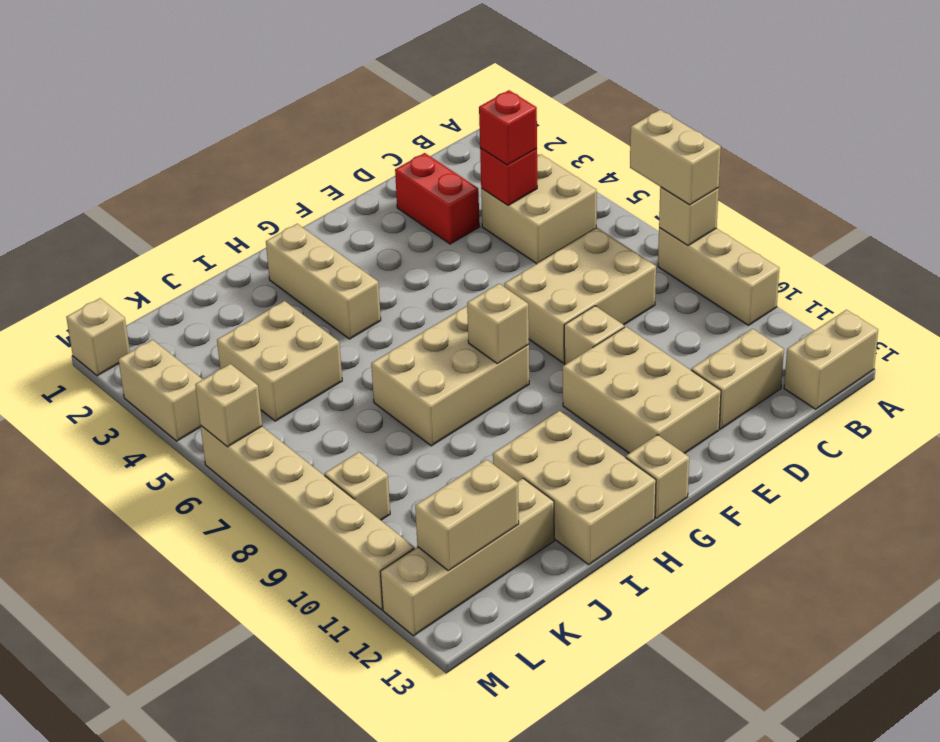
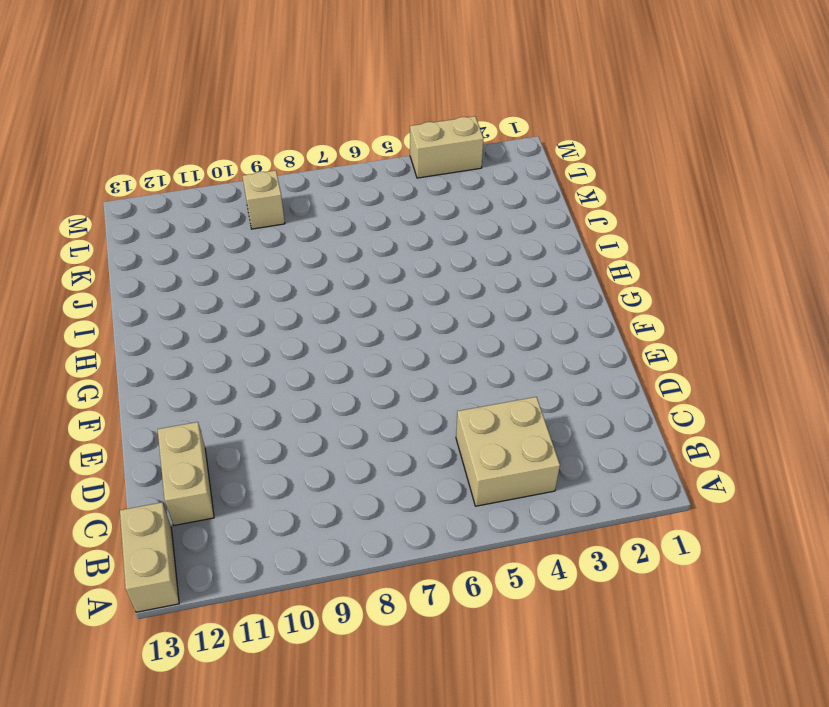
none -> tan 1x3 brick [658,228,779,325]
none -> tan 2x3 brick [504,228,656,363]
none -> red 1x2 brick [395,153,480,244]

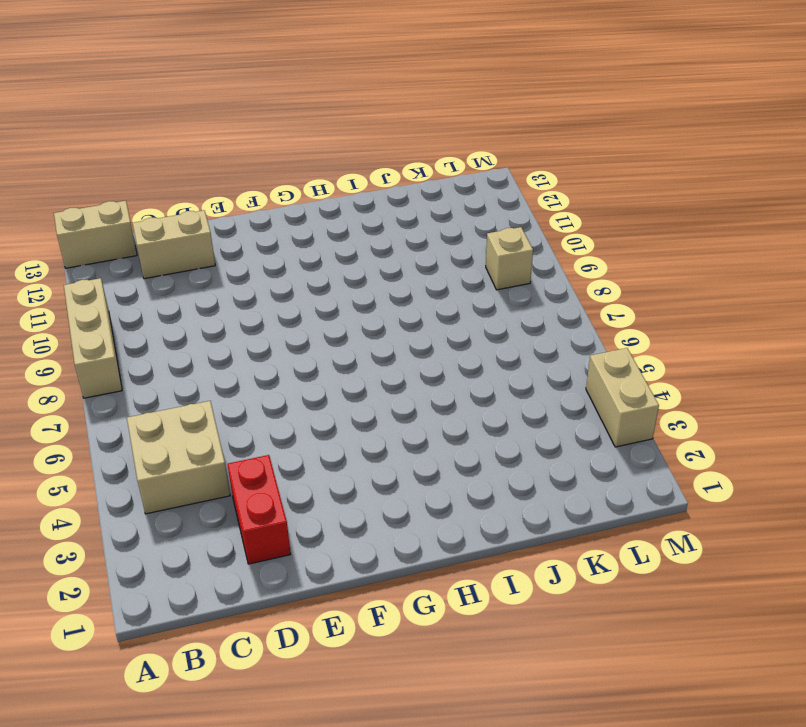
none -> tan 2x3 brick [504,228,656,363]
none -> tan 1x1 brick [564,306,624,365]
none -> tan 2x3 brick [563,327,721,454]

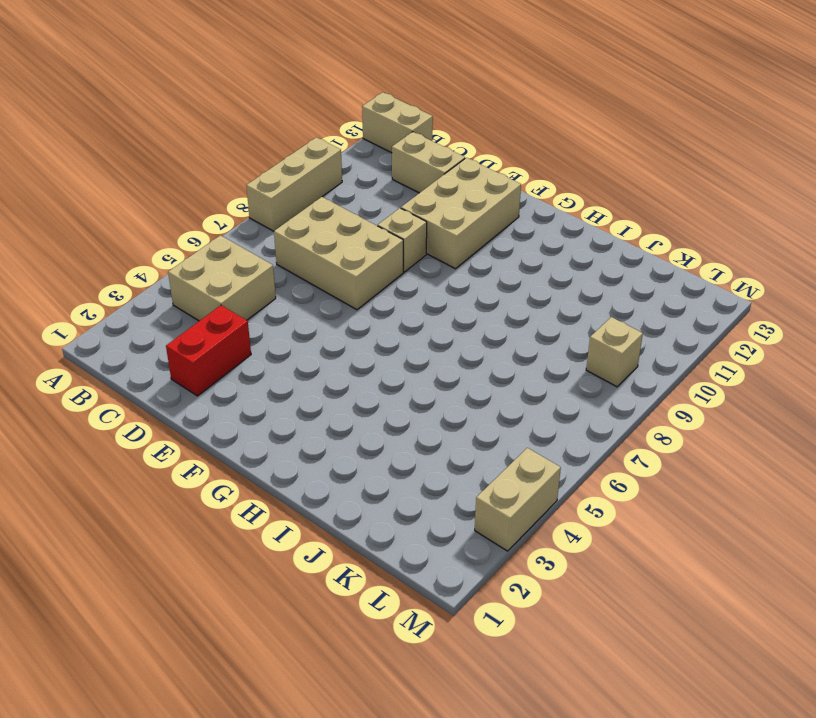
none -> tan 2x3 brick [371,306,529,446]
none -> tan 1x1 brick [625,435,689,518]
none -> tan 1x3 brick [266,224,381,339]

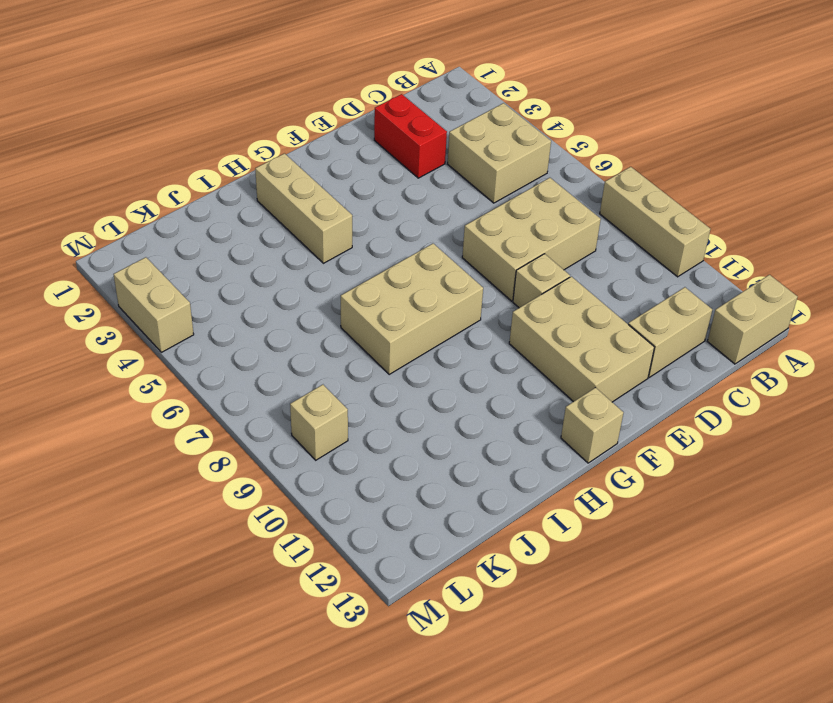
none -> tan 2x3 brick [493,411,656,565]
none -> tan 2x2 brick [217,301,342,421]
none -> tan 1x4 brick [380,478,554,636]

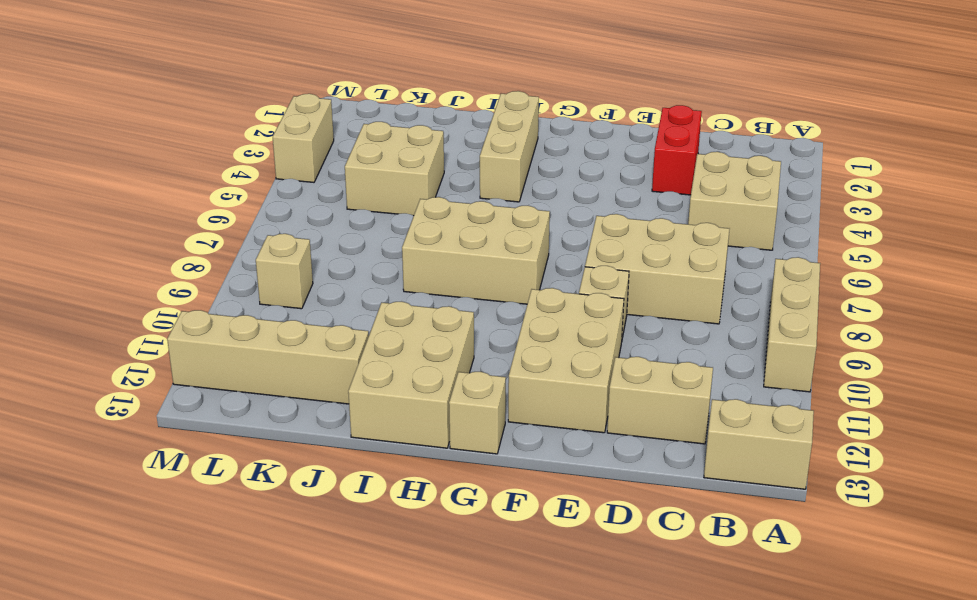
none -> tan 1x1 brick [66,298,130,376]
none -> tan 1x6 brick [201,426,414,609]
none -> tan 1x1 brick [659,187,719,245]

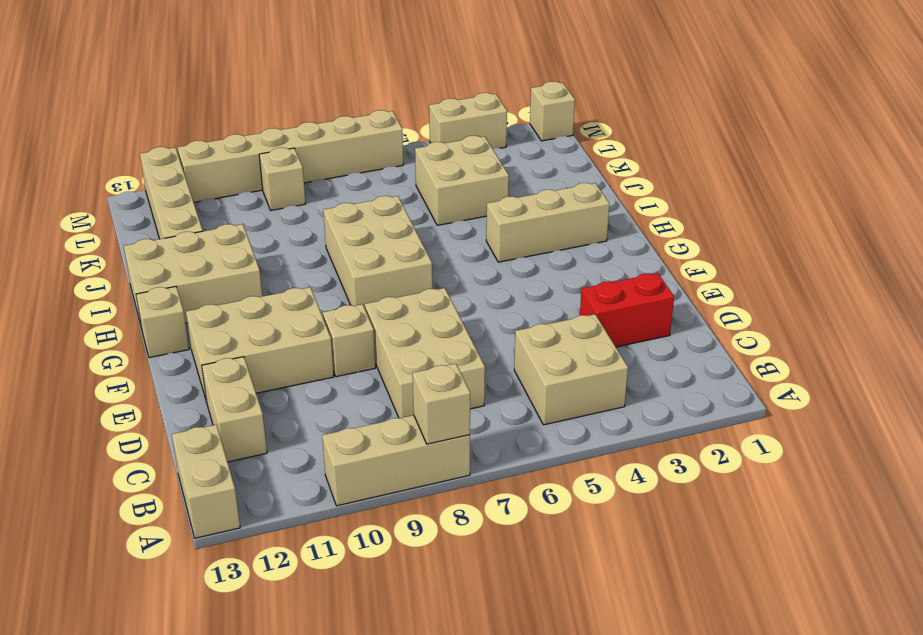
none -> red 1x1 brick [480,148,537,205]
none -> tan 1x1 brick [467,284,529,363]
none -> tan 1x2 brick [415,460,519,570]

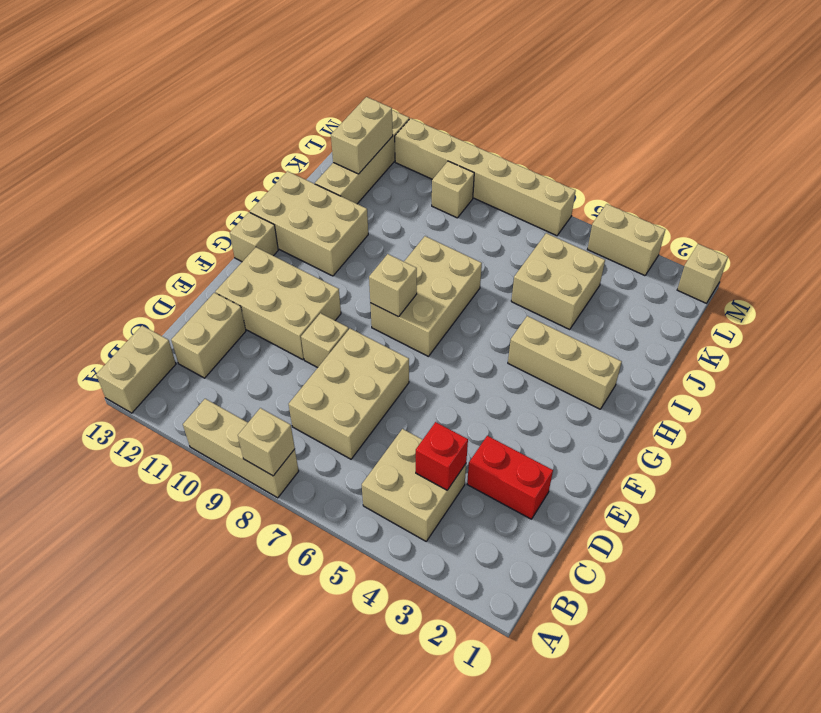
none -> tan 1x1 brick [195,364,262,447]
none -> tan 1x2 brick [630,110,721,205]
none -> red 1x1 brick [479,90,537,165]

